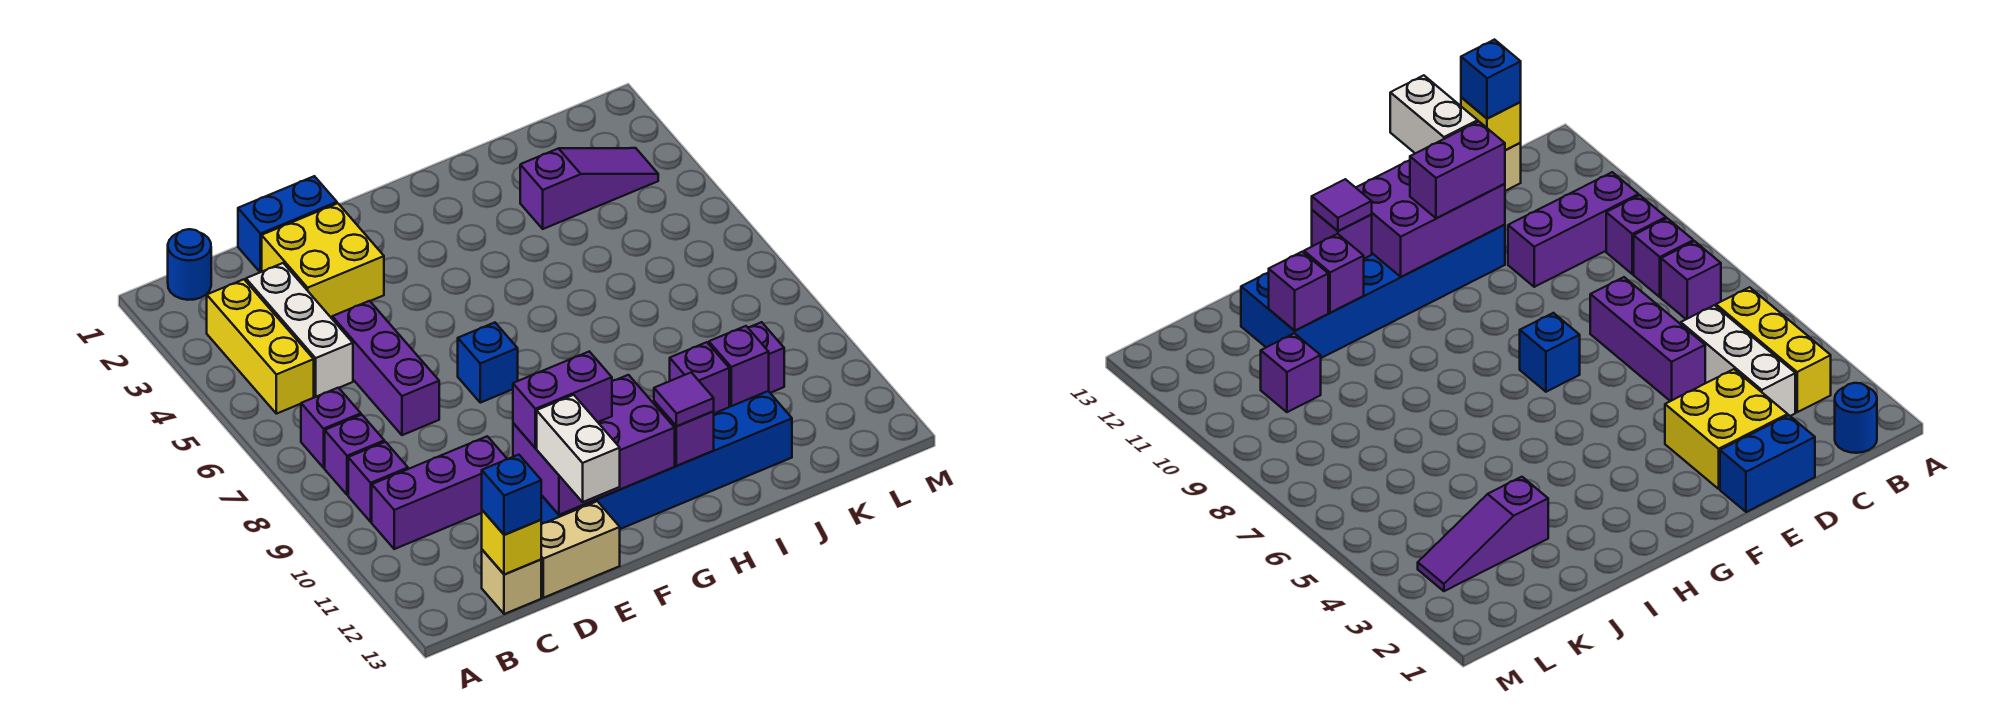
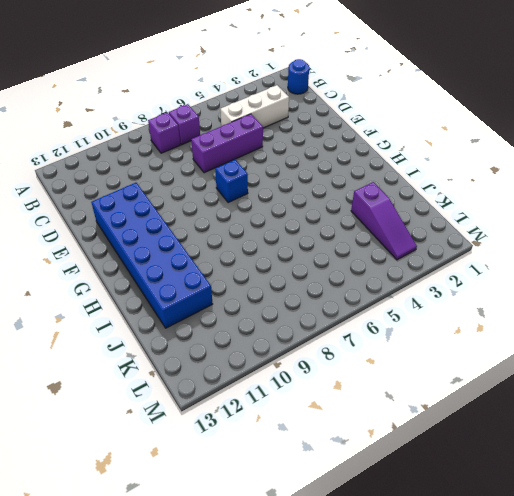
none -> yellow 1x3 brick [207,279,314,414]
none -> purple 1x1 brick [348,442,408,522]
none -> purple 1x3 brick [372,436,507,549]

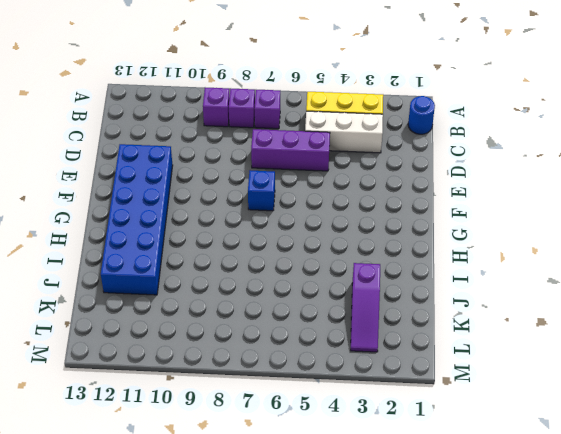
none -> purple 1x3 brick [372,436,507,549]
none -> tan 1x1 brick [482,550,541,614]
none -> blue 1x2 brick [238,176,337,272]

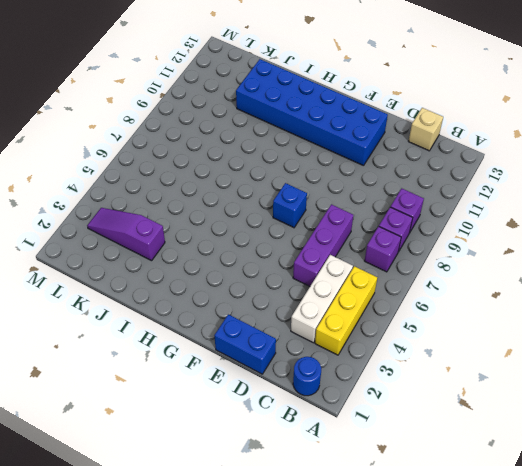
none -> purple 1x3 brick [372,436,507,549]
none -> yellow 2x2 brick [262,203,384,317]
none -> tan 1x2 brick [541,501,620,598]

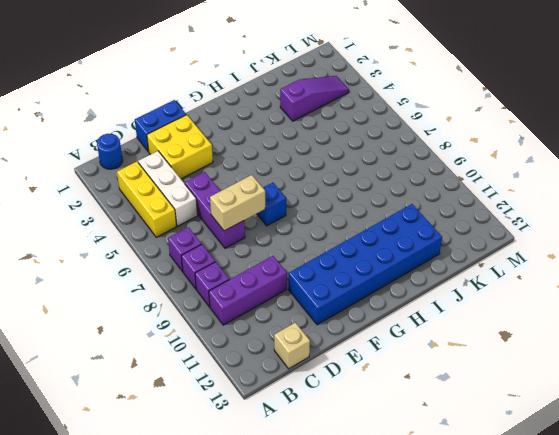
tan 1x2 brick [210,175,265,231] -> tan 1x2 brick moved to [541,501,620,598]
none -> purple 1x1 brick [748,322,784,393]
none -> yellow 1x1 brick [482,510,541,574]
none -> purple 2x3 brick [513,375,675,515]

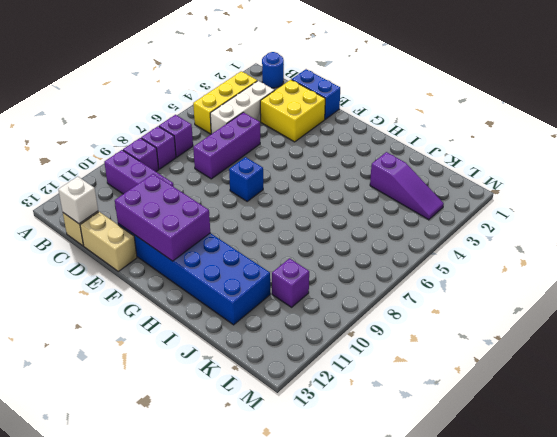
white 1x1 brick [58,176,98,224] -> yellow 1x1 brick [482,510,541,574]
none -> purple 1x1 brick [654,401,714,466]
none -> purple 1x1 brick [670,342,729,413]
none -> purple 1x1 brick [709,326,769,406]

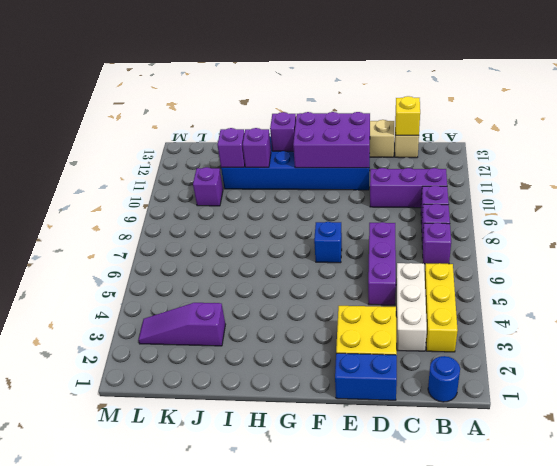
none -> blue 1x1 brick [482,455,541,535]
none -> purple 1x2 brick [513,351,612,448]
none -> white 1x2 brick [537,395,620,502]

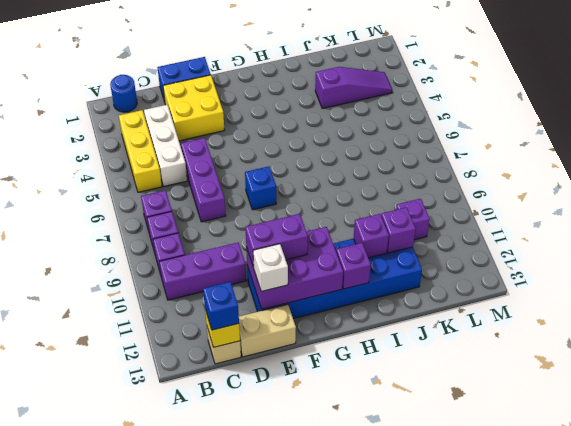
white 1x1 brick [253,244,288,291] -> white 1x2 brick [537,395,620,502]
none -> purple 1x1 tile [654,372,714,426]

